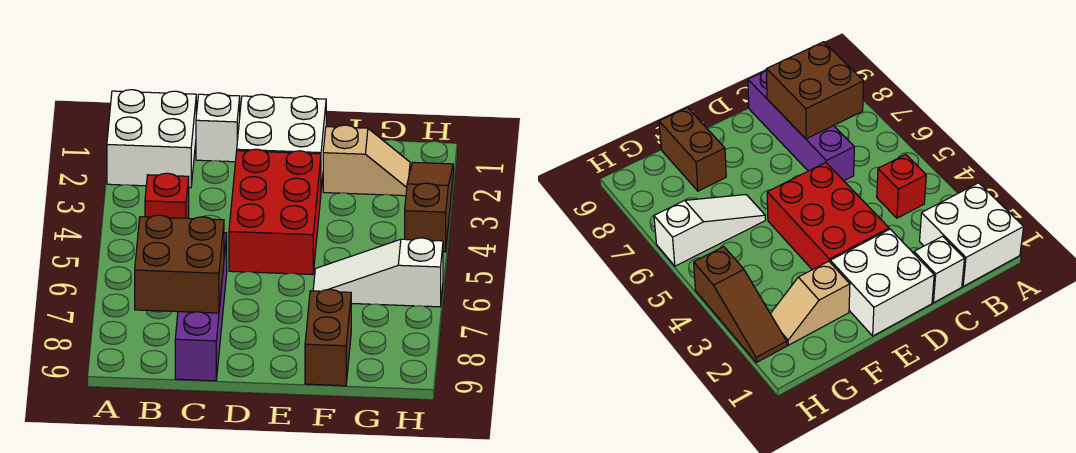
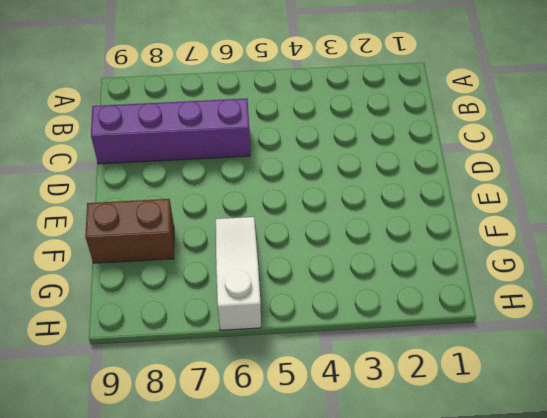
none -> white 2x2 brick [107,90,196,188]
none -> red 1x1 brick [145,173,189,218]

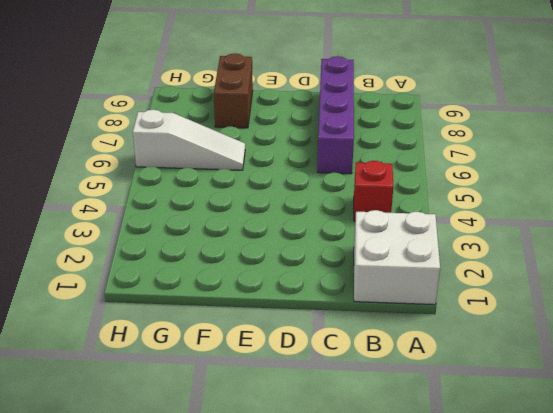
none -> white 1x1 brick [196,93,240,162]
none -> white 2x2 brick [237,94,326,189]

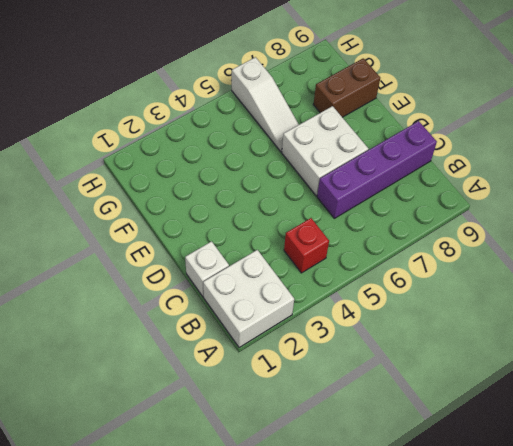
white 2x2 brick [282,106,368,196] -> white 2x2 brick moved to [237,94,326,189]
none -> red 2x3 brick [229,149,321,275]
none -> tan 1x2 slope [323,125,410,196]

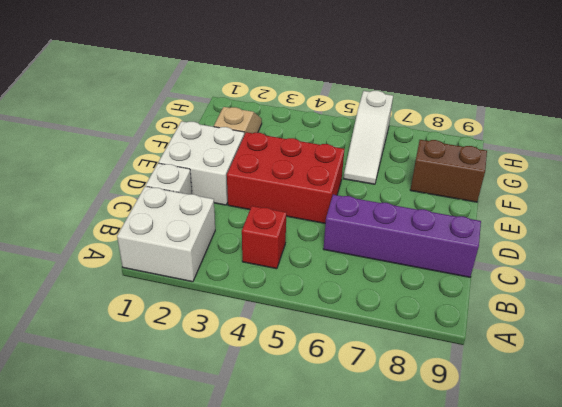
none -> brown 1x3 slope [405,162,453,252]
none -> brown 2x2 brick [135,215,224,313]

